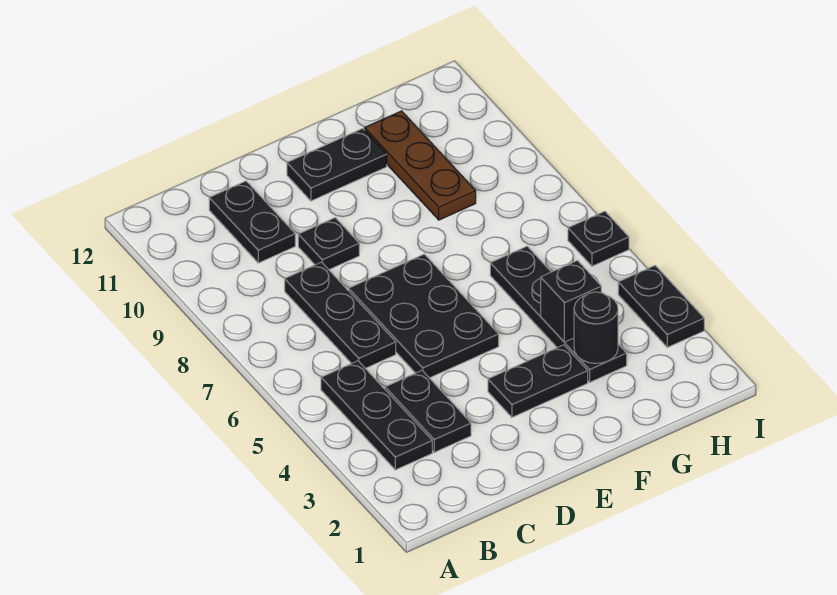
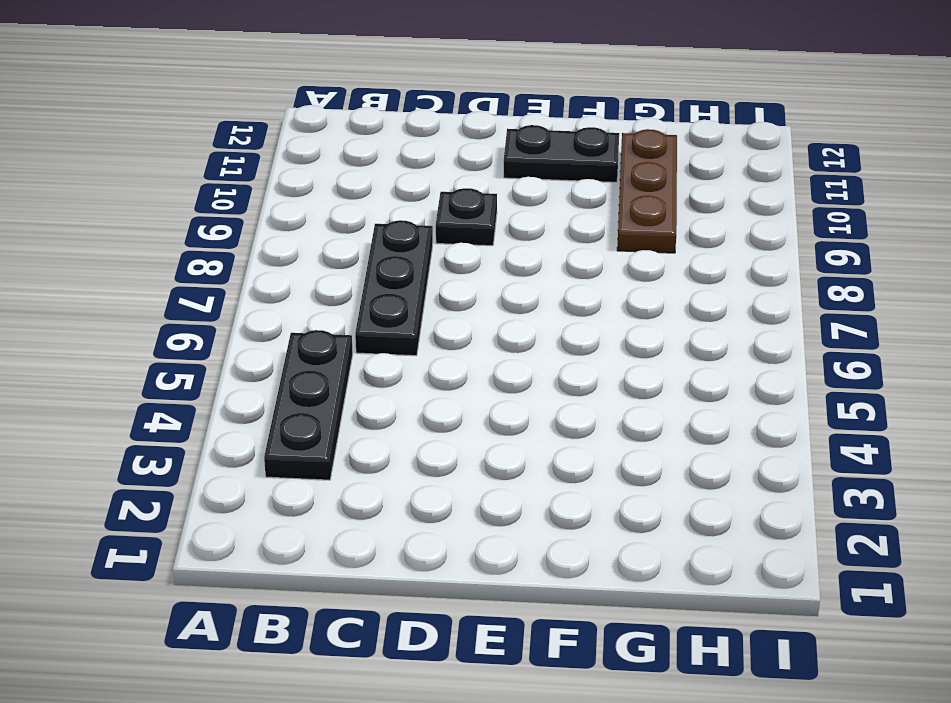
none -> black 1x2 plate [385,371,471,452]
none -> black 1x2 plate [209,181,295,263]
none -> black 2x3 plate [349,254,499,378]

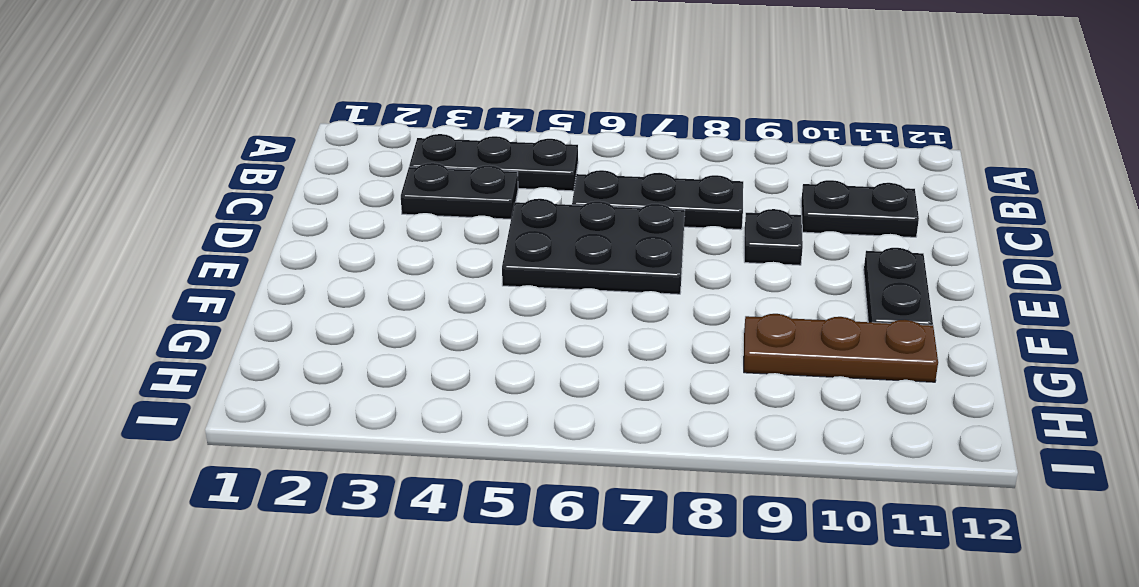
none -> black 1x2 plate [488,345,588,417]
none -> black 1x4 plate [490,246,627,382]
none -> black 1x2 plate [618,266,704,347]

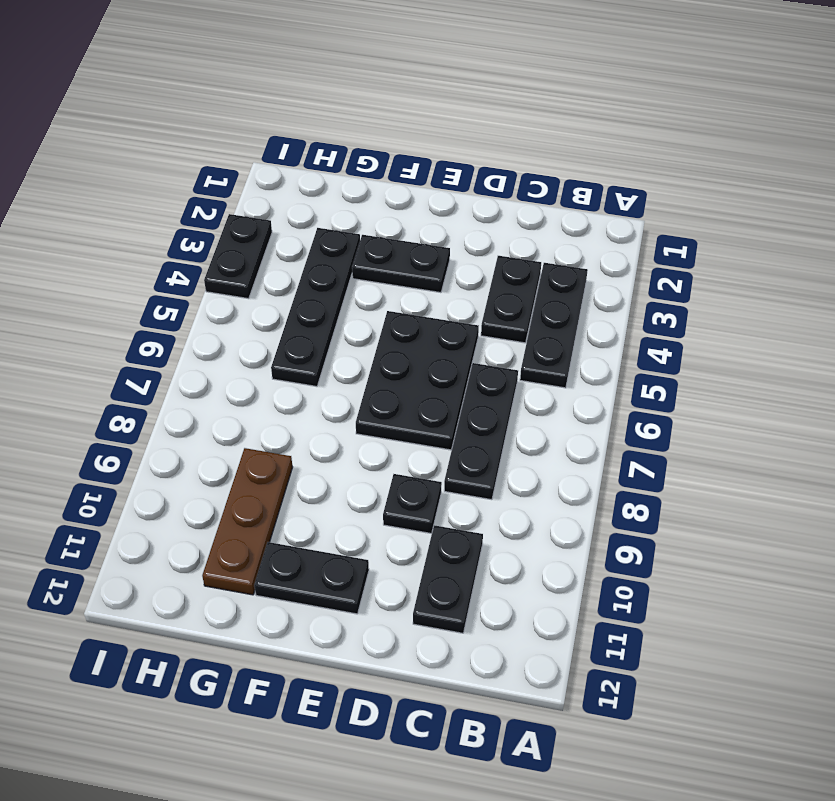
none -> black 1x1 plate [568,211,629,266]
none -> black 1x1 round brick [574,292,618,363]
none -> black 1x1 brick [541,261,601,342]

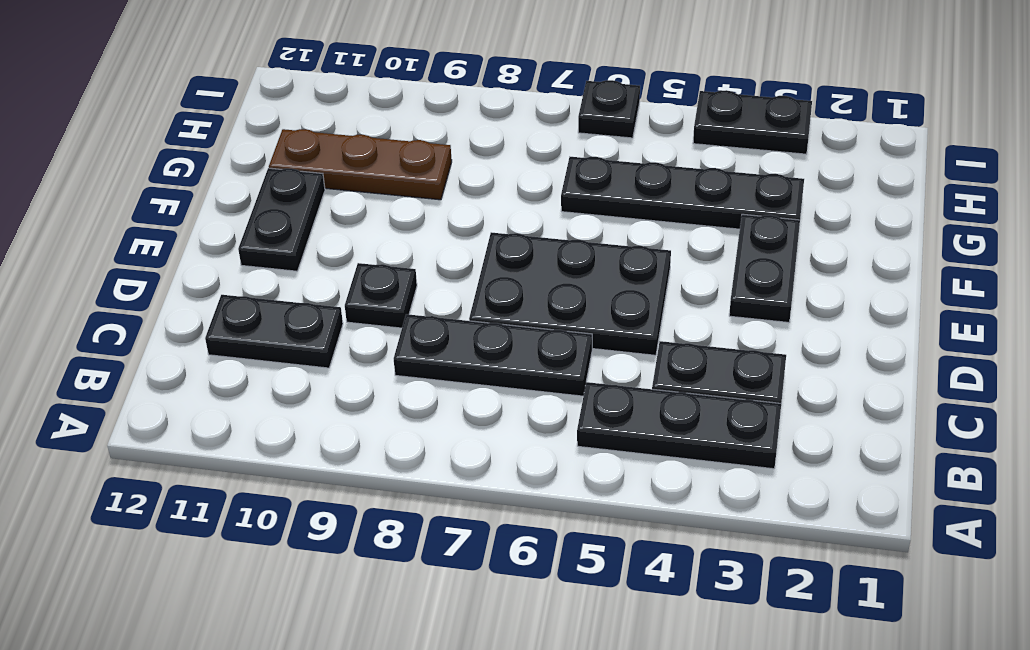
none -> black 1x1 round brick [574,292,618,363]
none -> black 1x1 brick [541,261,601,342]

